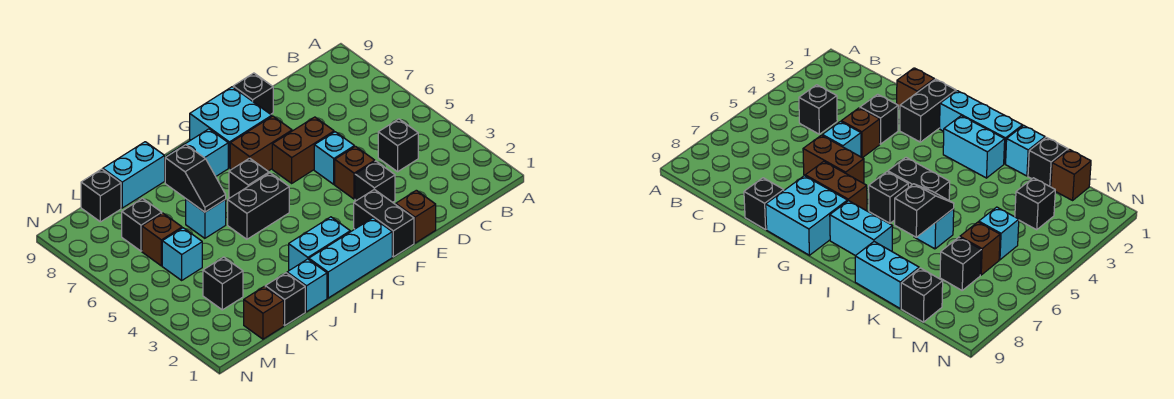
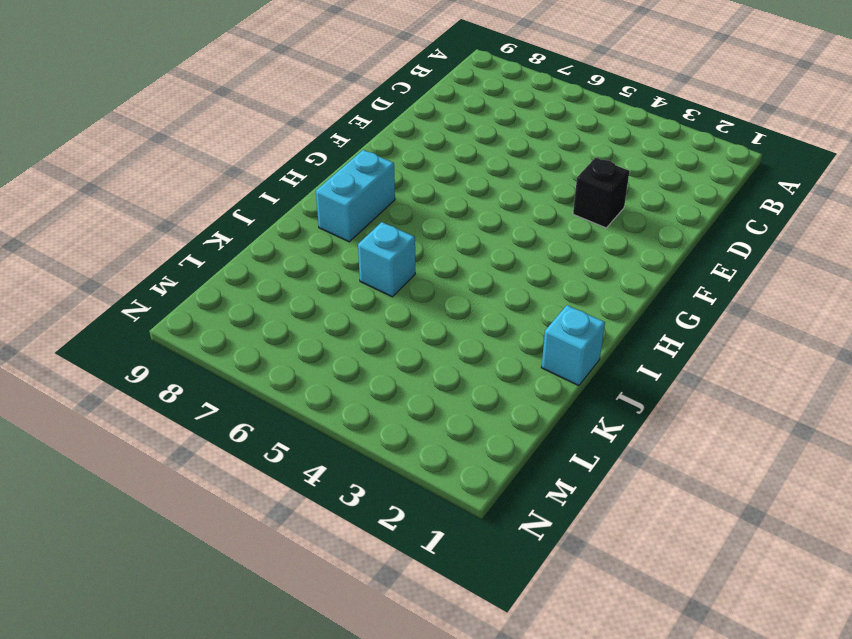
none -> black 1x1 brick [378,119,418,172]
none -> brown 1x1 brick [396,190,436,243]
none -> brown 1x1 brick [335,146,375,199]

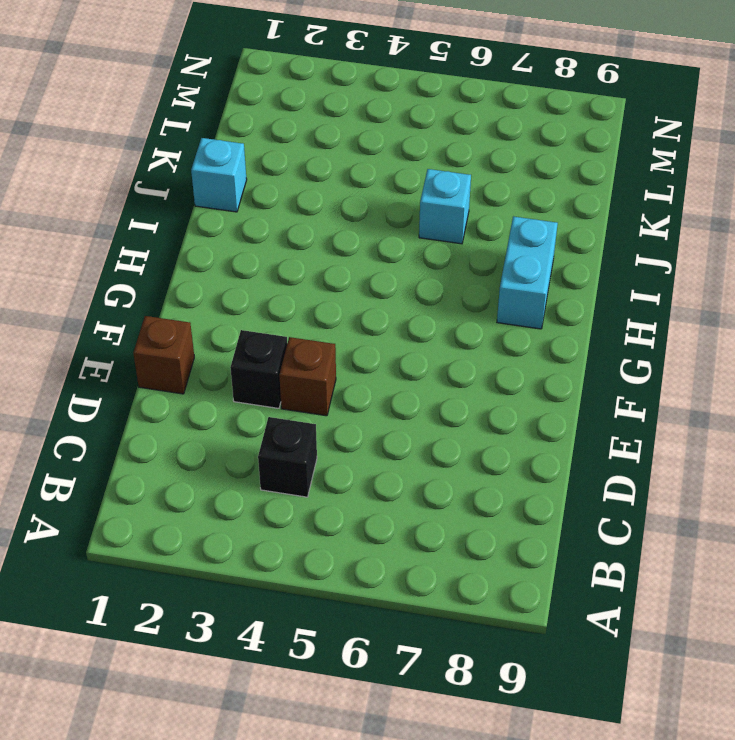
none -> cyan 1x1 brick [314,132,354,184]
none -> brown 1x2 brick [272,117,334,183]
none -> black 1x1 brick [233,73,273,114]

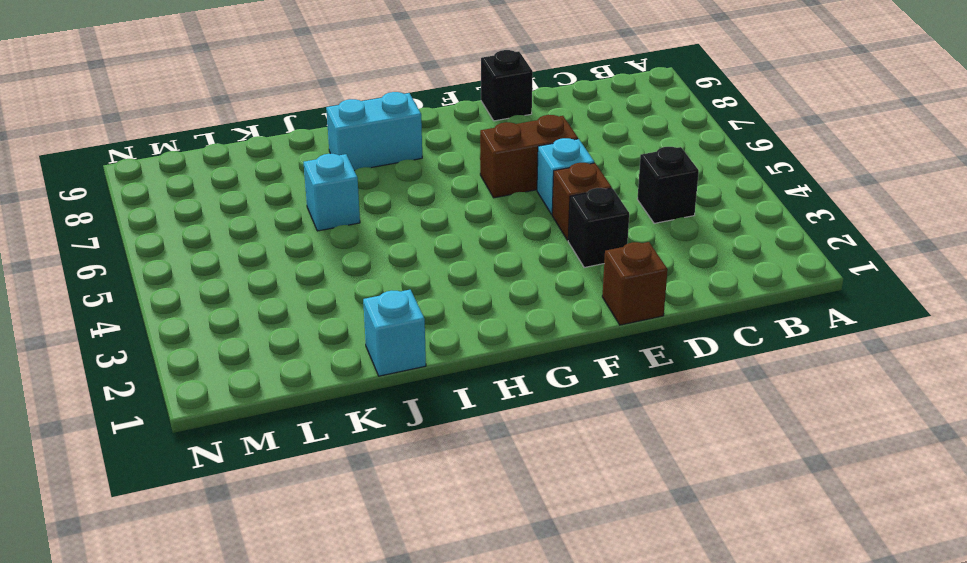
none -> black 1x2 brick [354,189,414,257]
none -> brown 1x2 brick [230,116,292,171]
none -> cyan 2x2 brick [190,87,272,168]

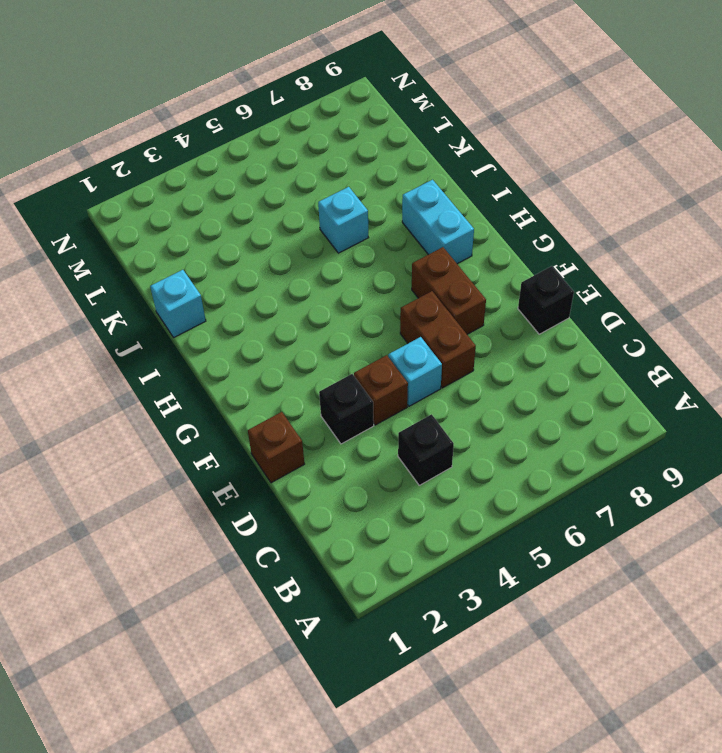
none -> black 1x2 brick [354,189,414,257]
none -> cyan 2x2 brick [190,87,272,168]
none -> cyan 1x3 brick [309,218,392,298]

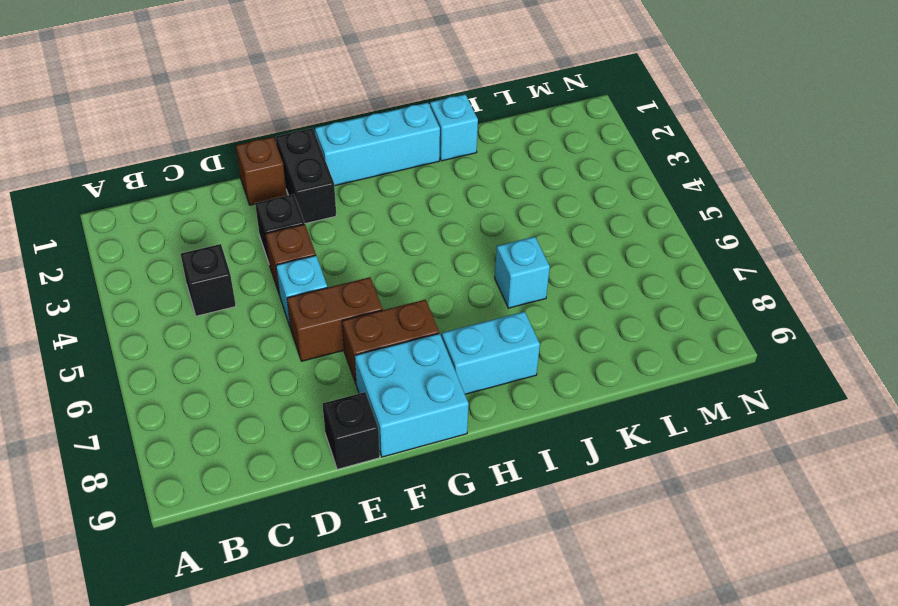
none -> cyan 1x2 brick [289,217,350,270]
none -> black 1x2 brick [228,173,289,239]
none -> black 1x1 brick [229,158,269,198]

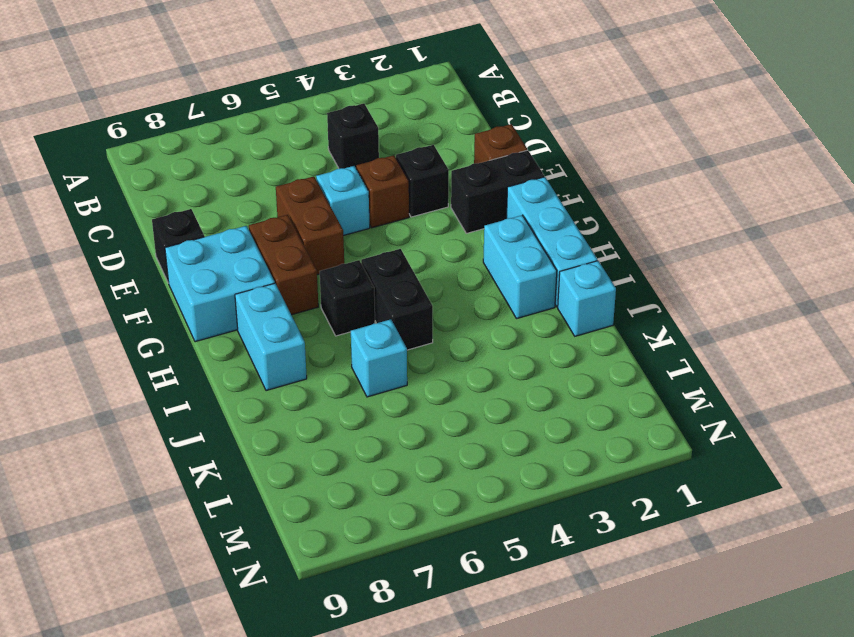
none -> cyan 1x2 brick [103,142,165,208]
none -> black 1x1 brick [265,273,305,325]
none -> brown 1x1 brick [244,286,284,339]

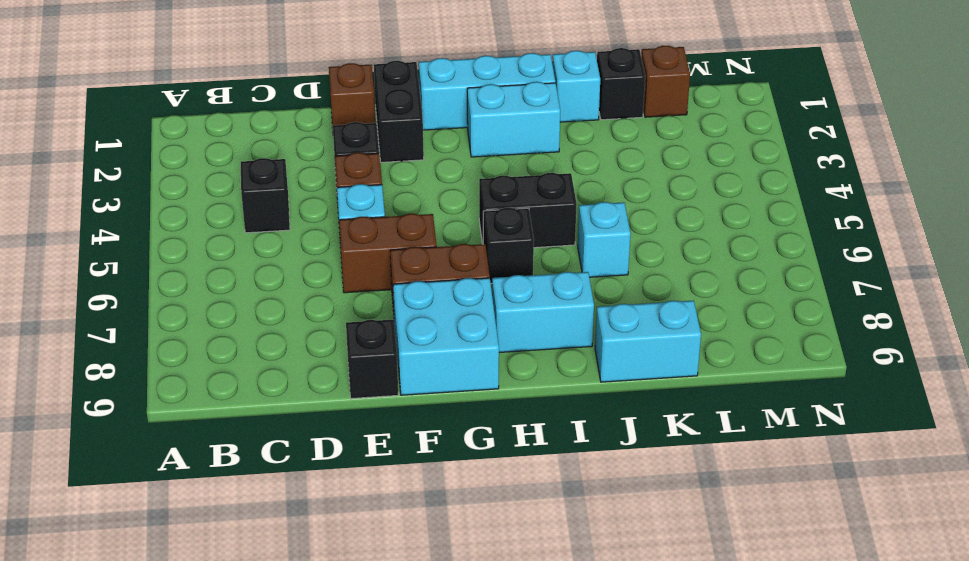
none -> black 1x1 brick [203,257,243,310]
none -> cyan 1x1 brick [162,228,202,280]
none -> brown 1x1 brick [142,213,182,266]

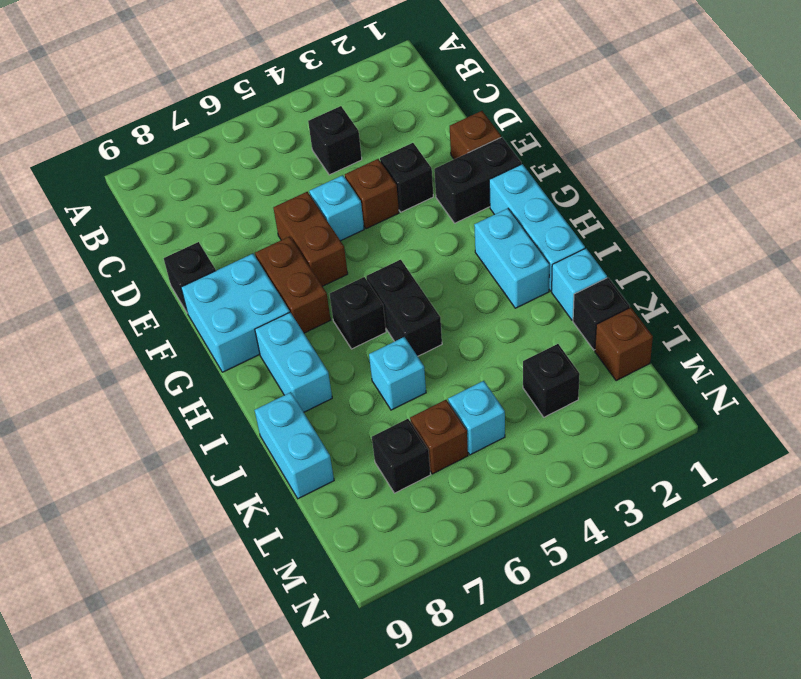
none -> black 1x1 brick [81,169,121,222]
none -> black 1x2 slope [165,145,226,212]

